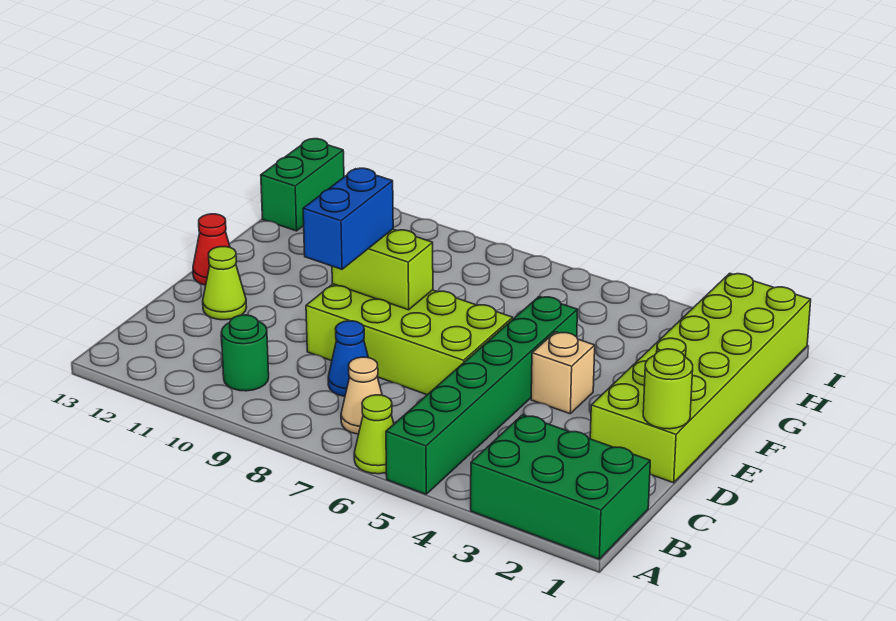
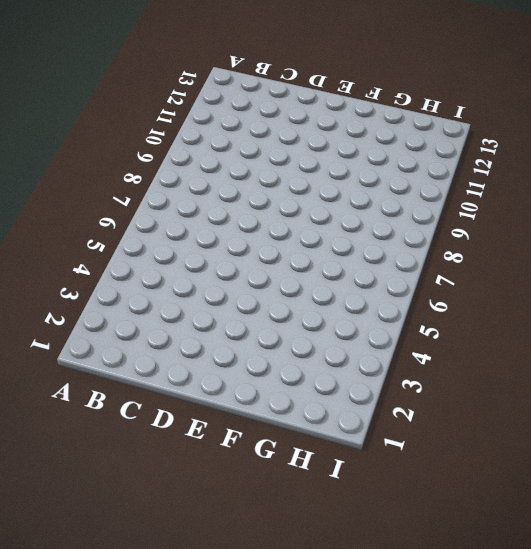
none -> green 2x3 brick [471,415,650,559]
none -> green 1x6 brick [386,296,577,494]
none -> lime 1x1 cone [354,395,394,474]

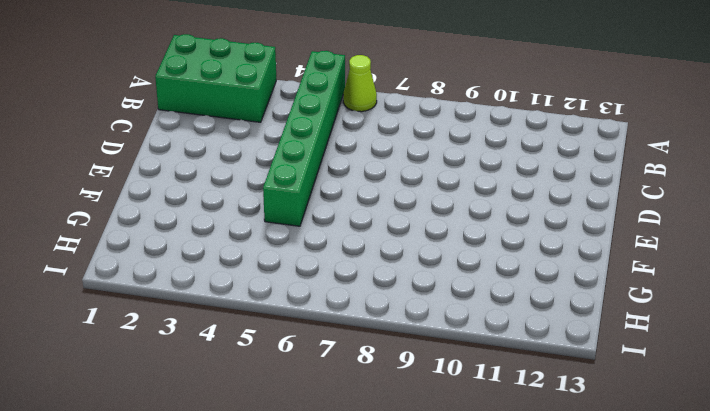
none -> tan 1x1 cone [341,357,382,434]
none -> green 1x1 round brick [221,315,269,391]
none -> blue 1x1 cone [328,321,368,396]

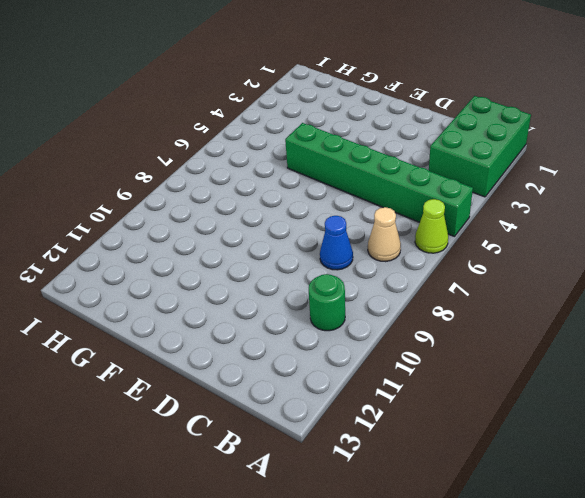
none -> lime 2x6 brick [590,273,811,483]
none -> lime 2x4 brick [306,284,513,395]
none -> lime 1x1 cone [203,247,246,320]

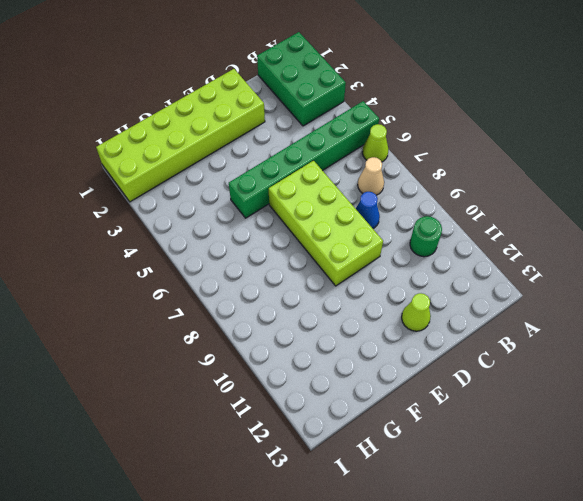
none -> tan 1x1 brick [531,332,595,414]
none -> red 1x1 cone [193,214,230,285]
none -> green 1x2 brick [261,139,344,231]

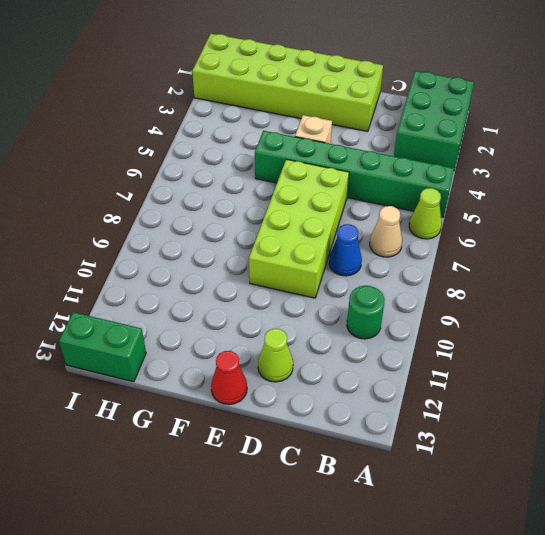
none -> lime 1x1 round brick [643,349,693,429]
none -> lime 1x2 brick [332,229,433,310]
none -> blue 1x2 brick [303,168,393,269]

